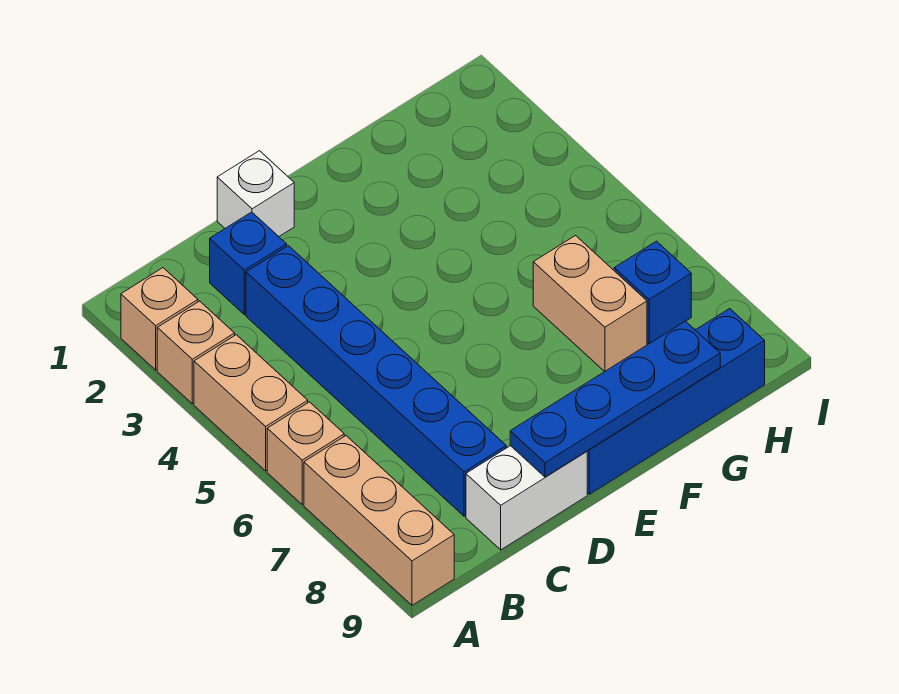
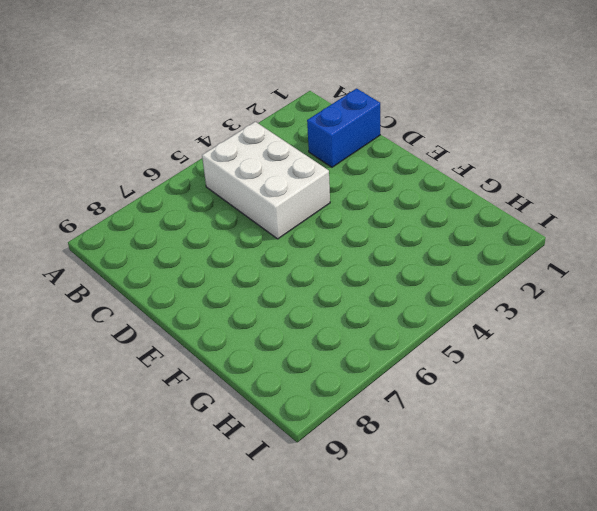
white 2x3 brick [202,122,330,239] -> blue 1x6 brick [246,246,506,516]
blue 1x2 brick [307,88,380,167] -> blue 1x1 brick [210,212,287,315]
none -> tan 1x1 brick [121,268,198,370]
none -> tan 1x1 brick [157,301,235,404]
none -> tan 1x2 brick [194,335,308,471]

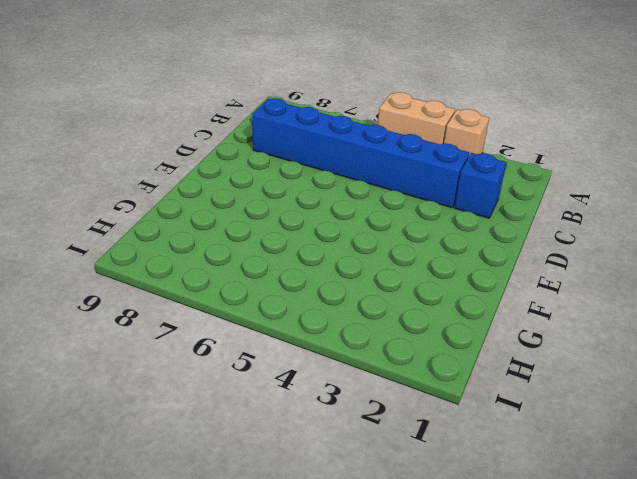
none -> tan 1x1 brick [121,268,198,370]
none -> tan 1x1 brick [267,402,344,504]
none -> tan 1x3 brick [304,436,454,605]

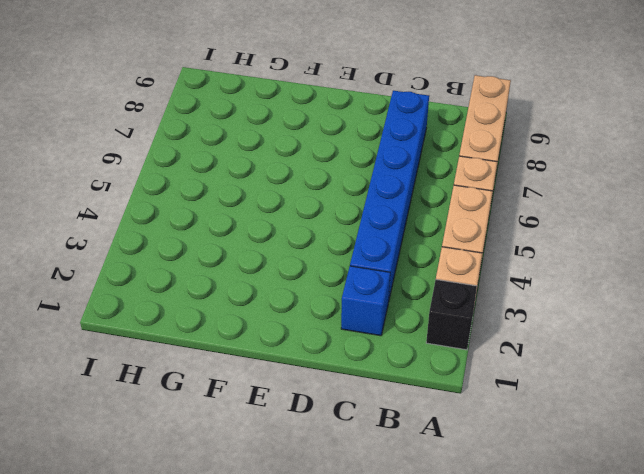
black 1x1 brick [426,280,477,350] -> tan 1x1 brick [121,268,198,370]
none -> white 1x2 brick [466,446,587,550]
none -> white 1x1 brick [217,151,294,236]
none -> blue 1x4 brick [587,309,765,494]

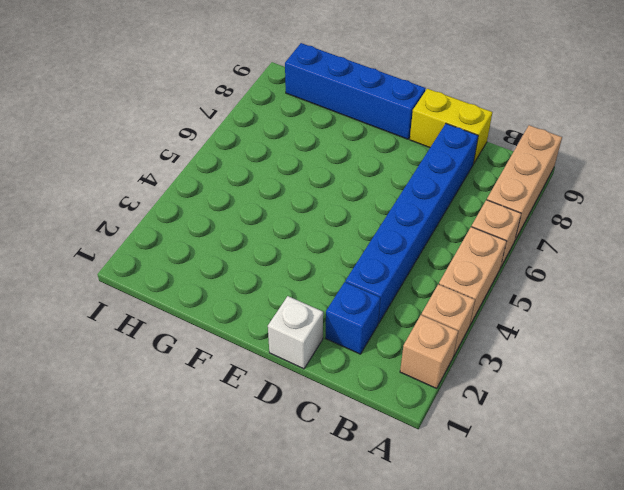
yellow 1x2 brick [410,89,492,164] -> white 1x2 brick [466,446,587,550]
none -> tan 1x2 brick [533,236,647,372]
none -> blue 1x1 brick [614,241,691,344]
none -> blue 1x4 plate [510,321,720,477]

